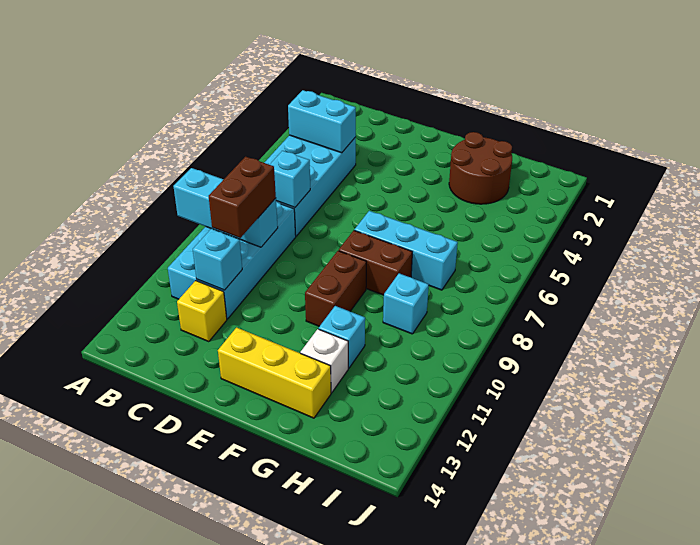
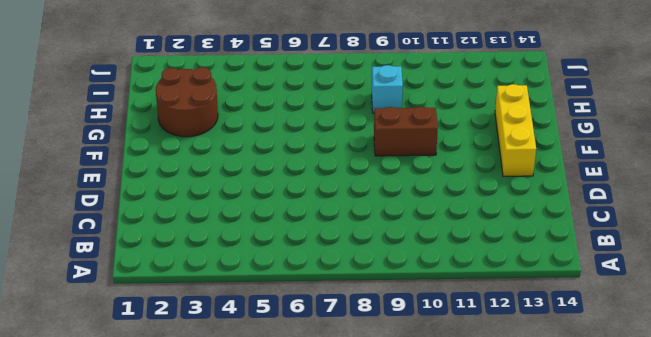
none -> cyan 2x4 brick [264,135,356,236]
none -> cyan 2x4 brick [168,202,296,319]
none -> yellow 1x1 brick [177,281,227,342]

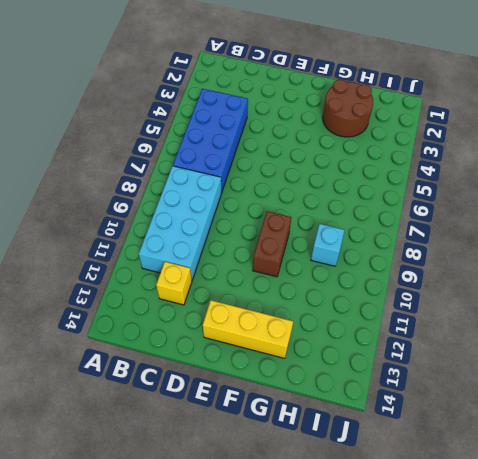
blue 2x4 brick [173,89,248,193] -> cyan 2x4 brick [264,135,356,236]
none -> cyan 1x3 brick [354,211,458,290]
none -> brown 1x2 brick [339,231,412,295]
none -> cyan 1x1 brick [319,306,365,368]

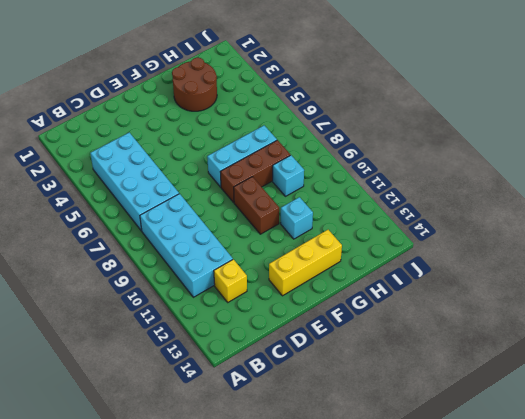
brown 1x3 brick [221,140,290,202] -> brown 1x2 brick [339,231,412,295]
none -> white 1x1 brick [300,329,348,393]
none -> cyan 1x3 brick [173,168,278,247]
none -> cyan 1x2 brick [288,90,356,153]

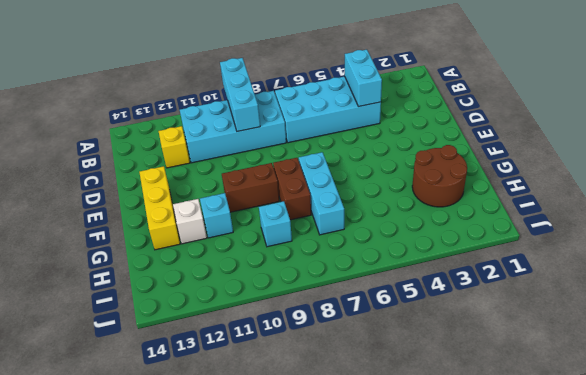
none -> cyan 1x1 brick [270,151,310,208]
none -> cyan 1x1 brick [193,229,242,290]
none -> brown 1x2 brick [209,157,276,238]

